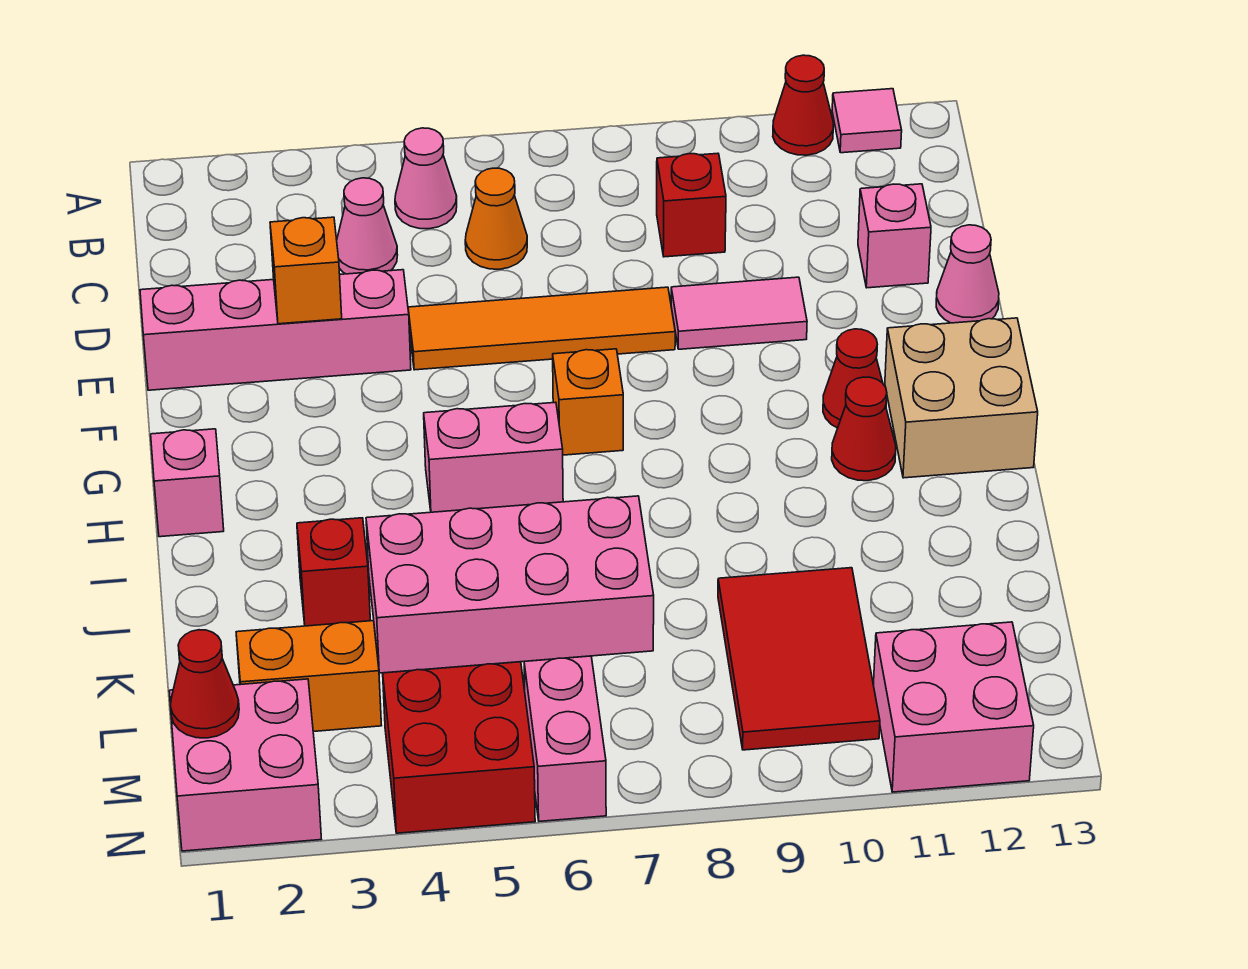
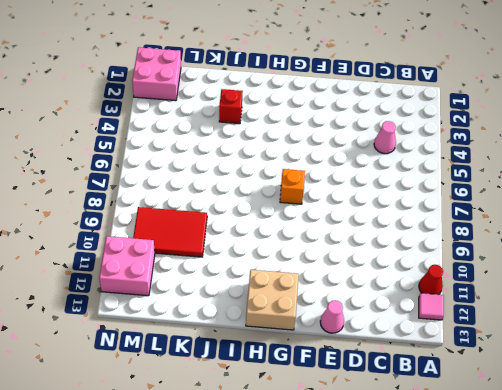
none -> pink 1x1 cone [395,128,457,229]
none -> orange 1x1 cone [465,168,527,269]
none -> red 1x1 brick [657,153,726,257]

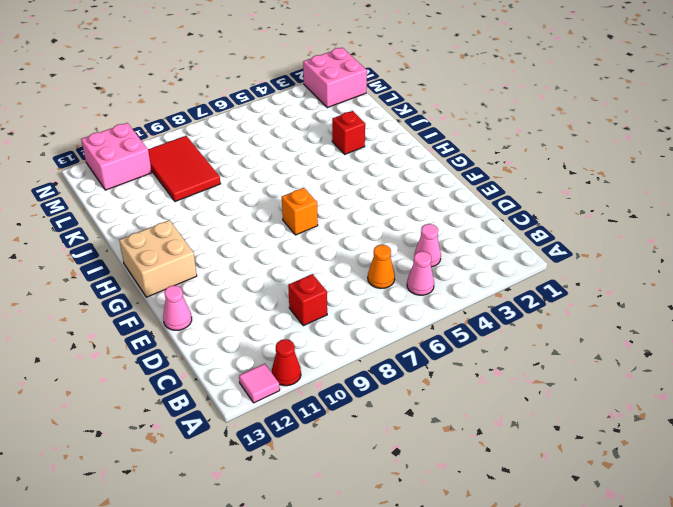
none -> pink 1x1 brick [858,184,931,288]
none -> pink 1x4 brick [140,270,411,390]
none -> orange 1x4 tile [408,287,675,370]

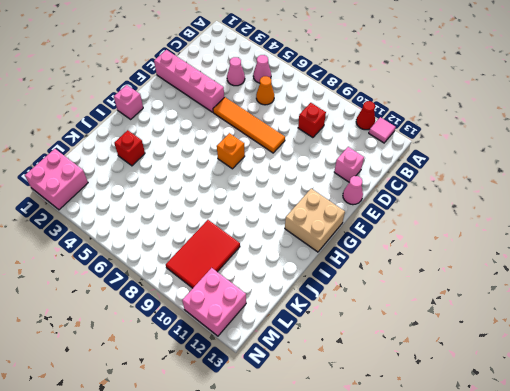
none -> pink 1x2 tile [671,277,807,349]
none -> red 1x1 cone [823,329,883,428]
none -> pink 1x2 brick [424,402,563,512]

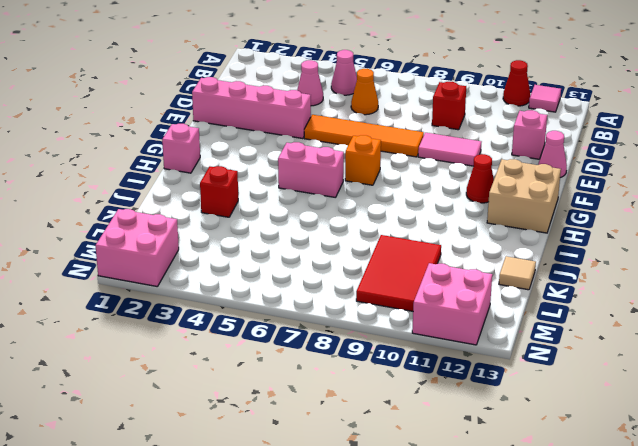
tan 1x1 tile [499,256,536,290] -> none
none -> red 1x1 cone [832,377,896,481]
none -> pink 2x4 brick [366,496,654,673]
none -> orange 1x2 brick [236,621,382,732]

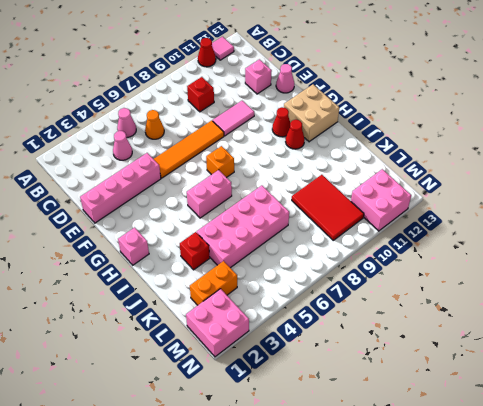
none -> red 2x2 brick [383,662,535,833]
none -> pink 1x2 brick [524,656,606,821]
none -> orange 1x1 brick [270,217,342,324]

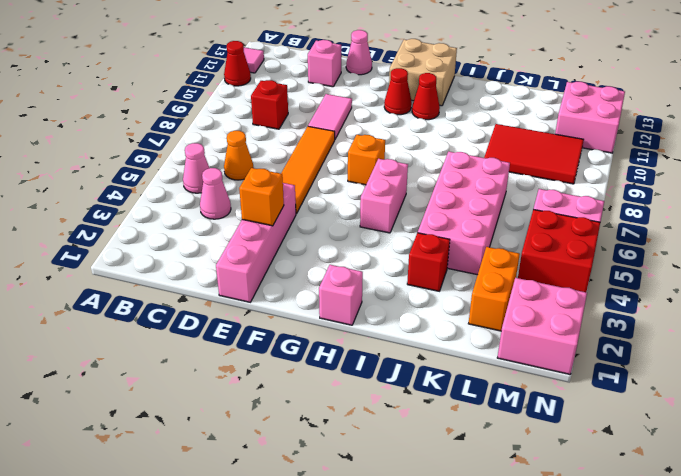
none -> red 1x1 cone [170,630,239,738]

